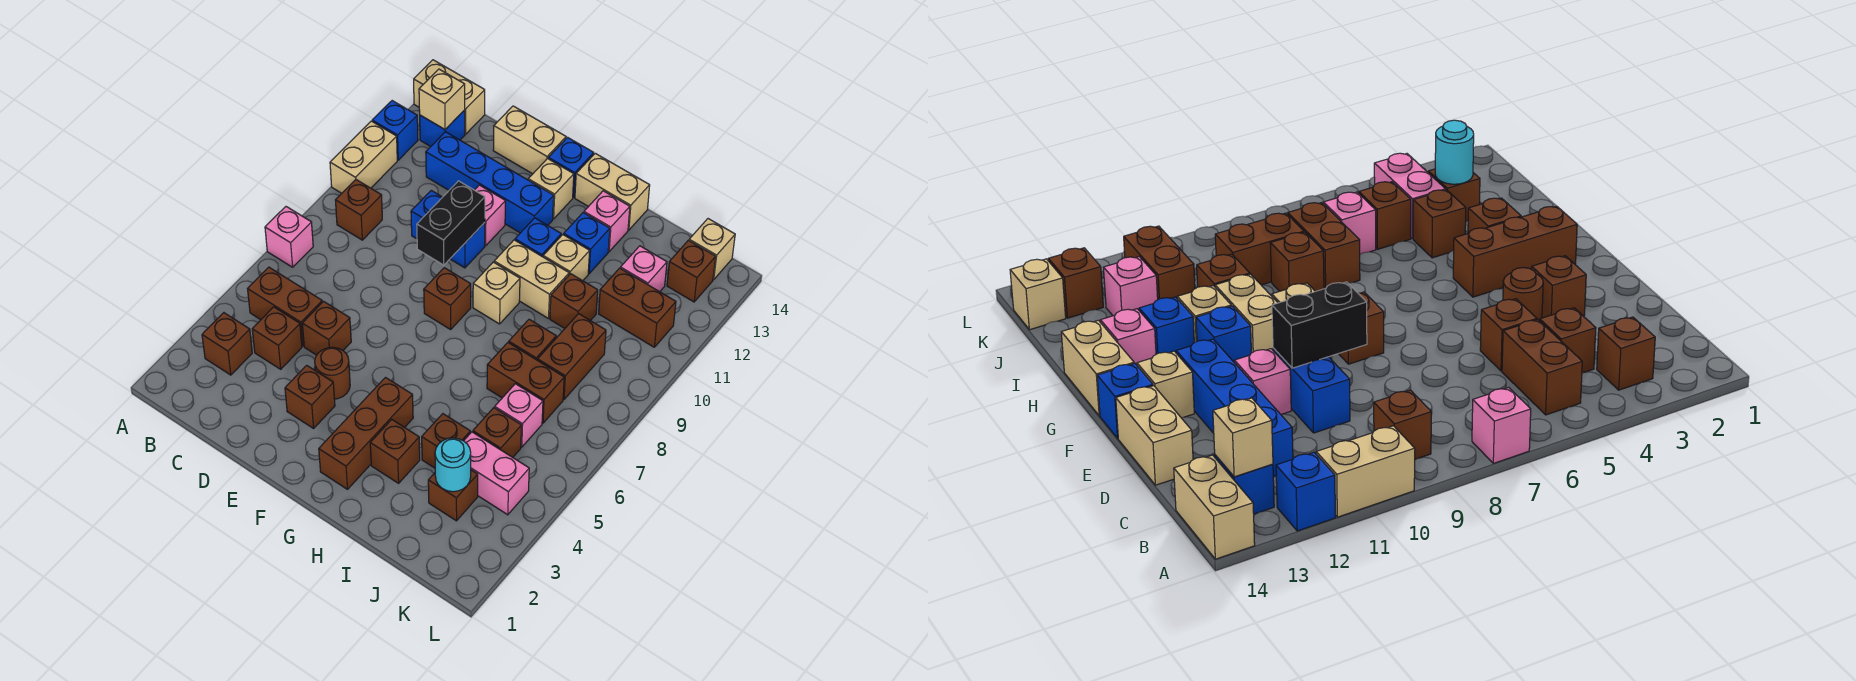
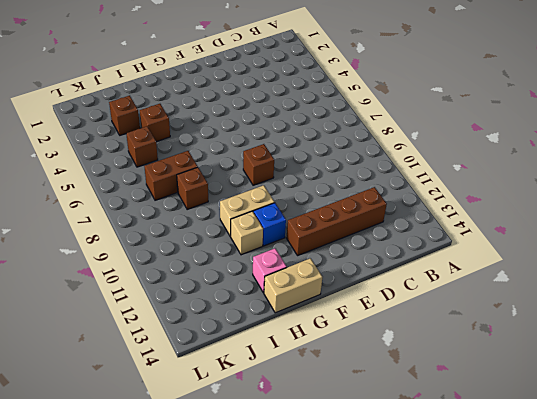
brown 1x4 brick [287,187,387,255] -> blue 1x4 brick [426,132,554,233]
none -> pink 1x1 brick [265,207,313,267]
none -> tan 1x2 brick [330,121,397,193]
none -> blue 1x1 brick [372,101,418,160]
none -> tan 1x2 brick [414,60,485,134]

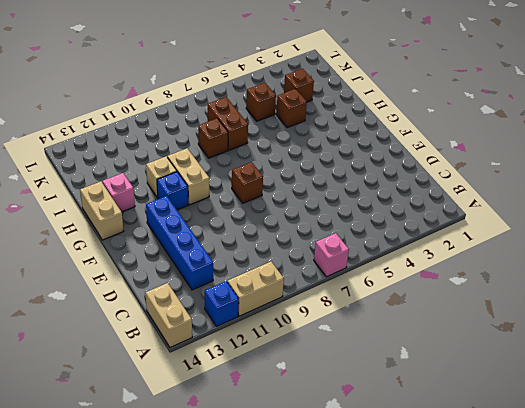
none -> brown 1x1 brick [202,313,252,375]
none -> brown 1x2 brick [248,267,322,346]
none -> brown 1x1 brick [336,180,382,240]
none -> blue 1x1 brick [420,110,465,147]

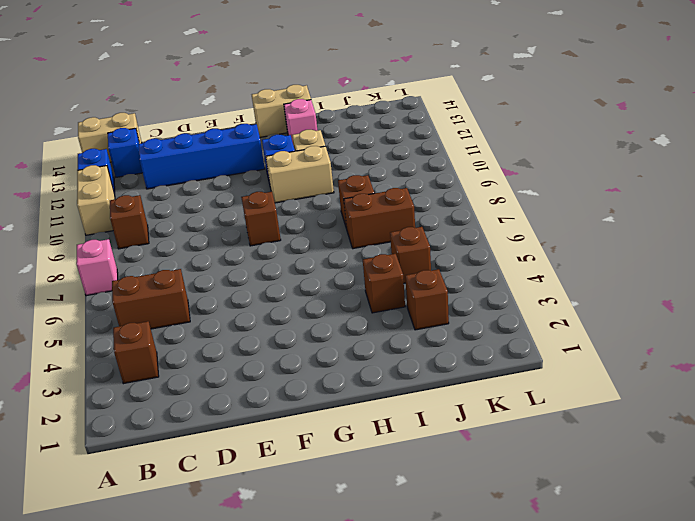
none -> brown 1x1 brick [252,307,302,369]
none -> brown 1x1 brick [302,301,351,355]
none -> blue 1x2 brick [411,190,485,268]
none -> tan 1x2 brick [493,106,566,174]

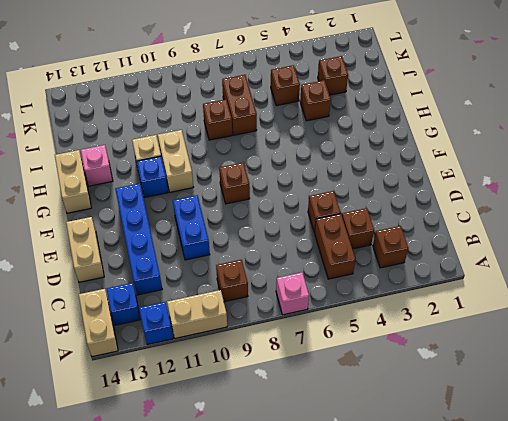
none -> brown 1x1 brick [285,365,335,428]
none -> brown 1x1 round brick [315,347,350,399]
none -> pink 1x1 brick [475,185,506,246]
none -> tan 1x1 brick [528,159,574,219]

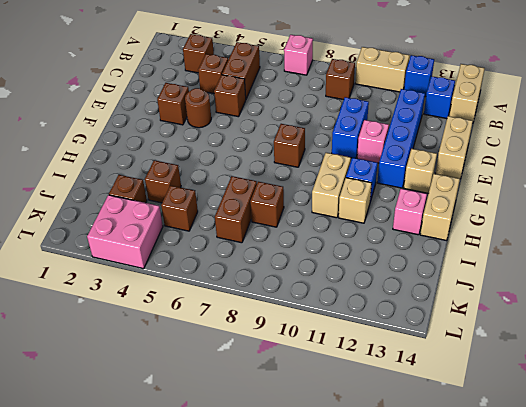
pink 2x2 brick [87,195,163,269] -> pink 1x2 brick [464,432,529,515]
none -> blue 1x1 brick [548,137,594,198]
none -> brown 1x3 brick [319,378,413,489]
none -> tan 1x1 brick [473,262,520,324]
none -> brown 1x1 brick [370,420,420,483]

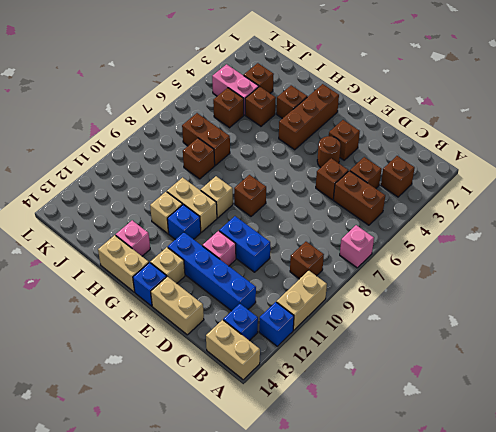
none -> blue 1x1 brick [564,213,610,274]
none -> brown 1x1 brick [550,274,598,328]
none -> pink 1x1 brick [495,384,543,447]
none -> brown 1x2 brick [538,314,606,399]

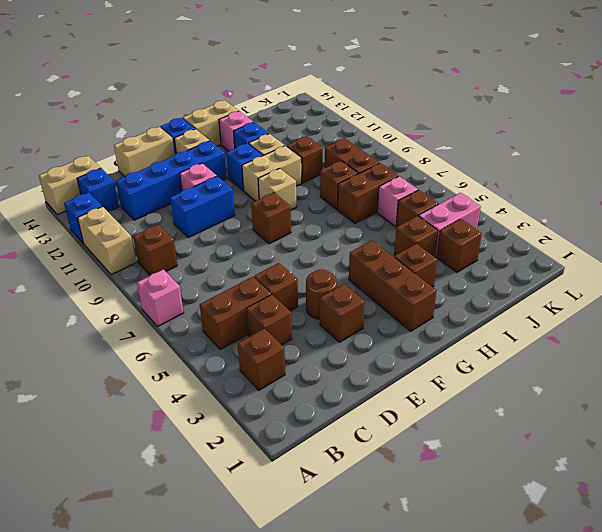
none -> brown 1x2 brick [599,268,676,347]
none -> pink 1x1 brick [620,246,667,292]
none -> brown 1x1 brick [667,240,716,302]
none -> tan 1x1 brick [689,219,735,280]

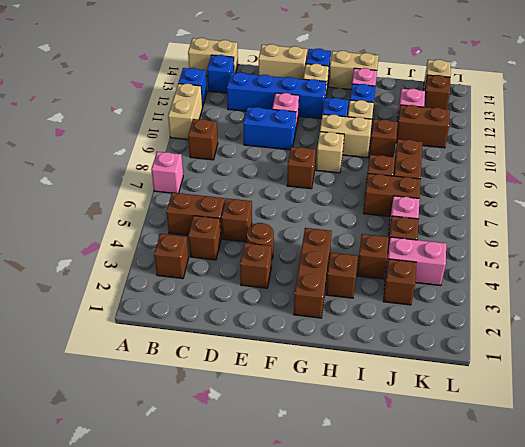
none -> tan 1x1 brick [419,69,465,129]
none -> black 1x2 brick [417,181,485,265]
none -> cyan 1x1 round brick [435,438,471,492]

